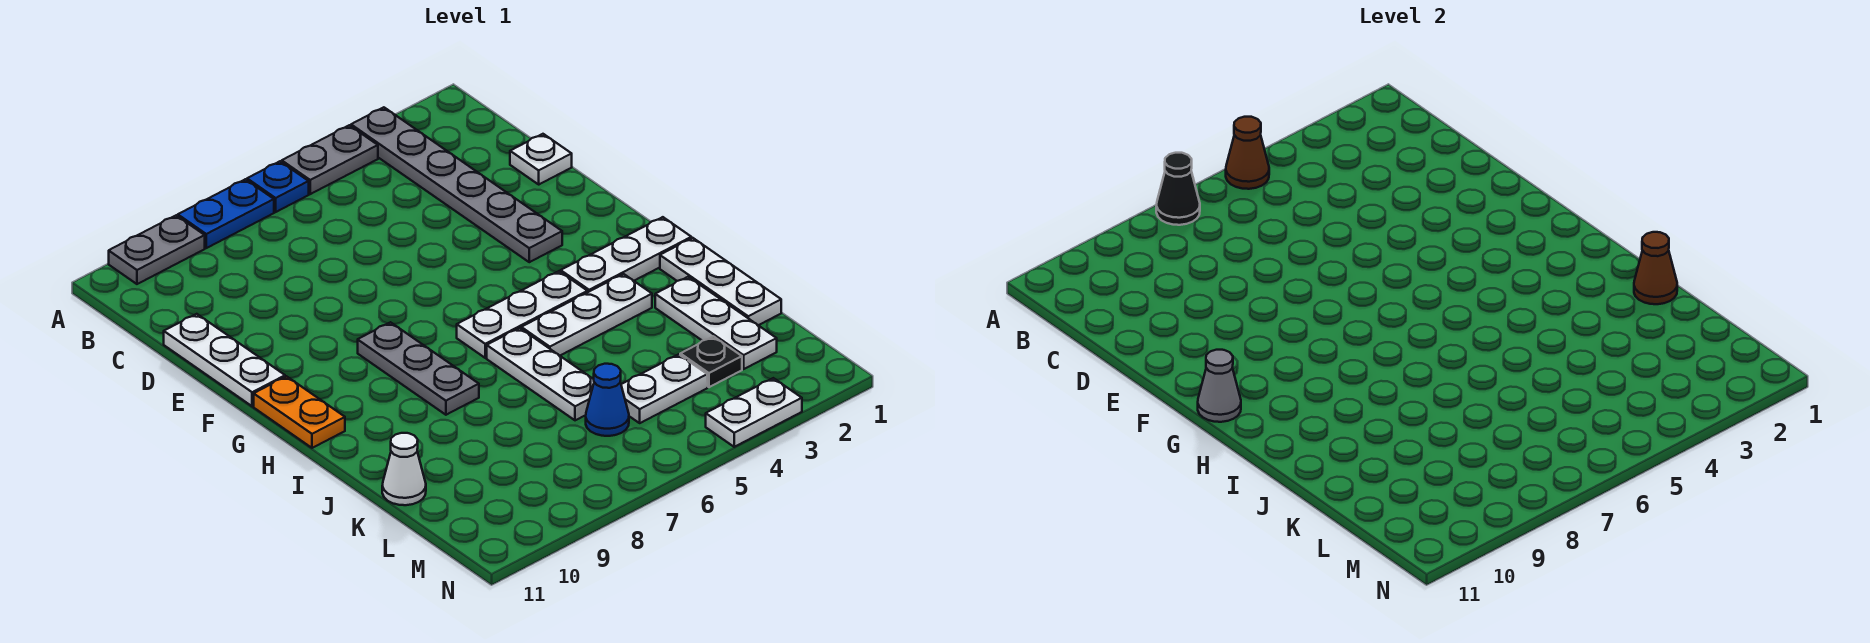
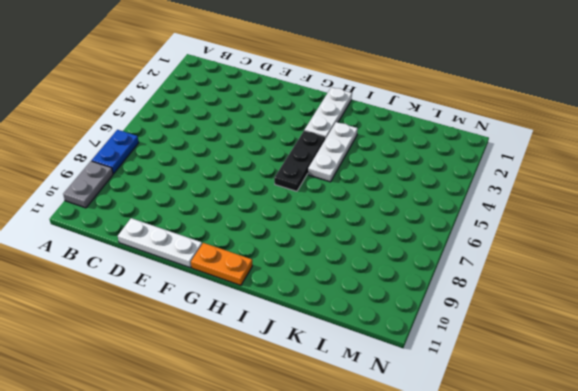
black 1x3 plate [274,130,326,191] -> white 1x3 plate [457,271,588,358]
none -> grey 1x6 plate [351,107,562,262]
none -> grey 1x2 plate [282,125,378,194]
none -> blue 1x1 plate [247,161,309,212]

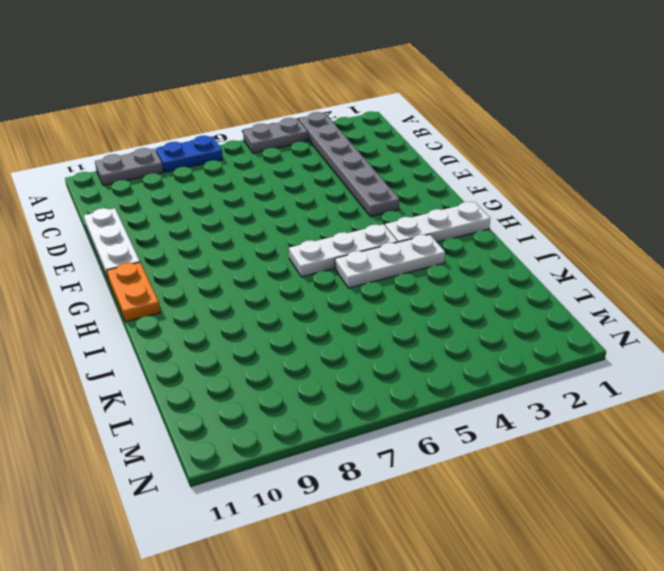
none -> blue 1x1 plate [247,161,309,212]
none -> white 1x1 plate [510,134,572,184]
none -> grey 1x3 plate [358,322,479,415]

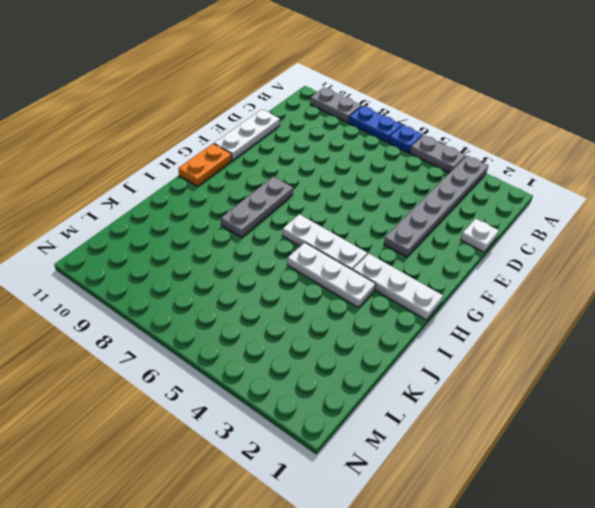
none -> white 1x3 plate [660,238,781,325]
none -> white 1x3 plate [487,328,594,420]
none -> white 1x3 plate [655,277,777,369]

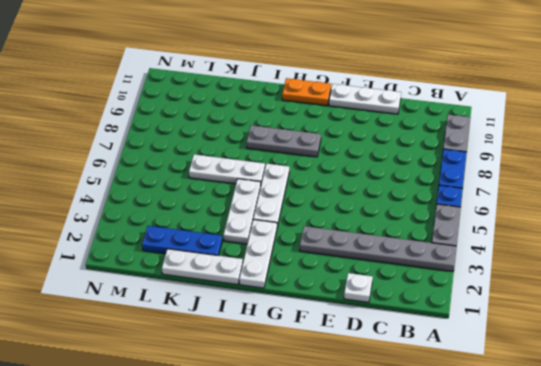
blue 1x3 plate [142,226,222,256] -> white 1x3 plate [655,277,777,369]
none -> white 1x1 cone [382,433,426,505]
none -> black 1x1 plate [680,336,742,387]
none -> white 1x2 plate [621,354,707,423]

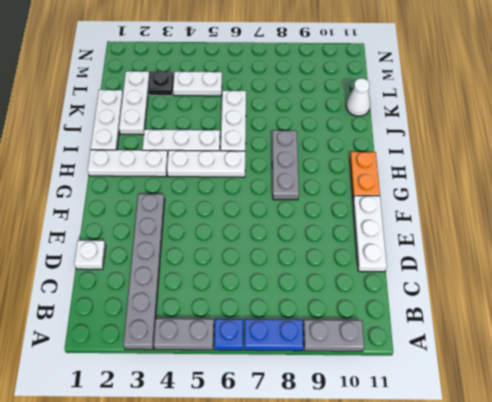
none -> blue 1x1 cone [586,364,629,436]
none -> white 1x2 plate [706,378,802,447]
none -> brown 1x1 cone [1226,117,1269,189]

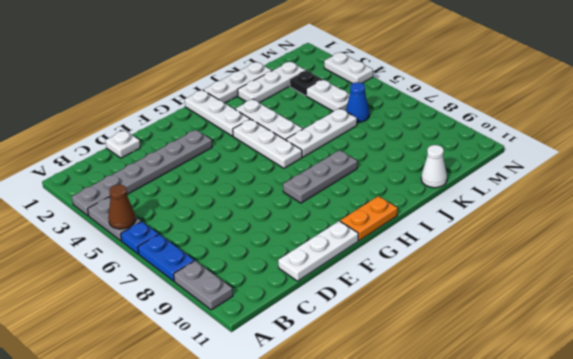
none -> black 1x1 cone [1156,153,1200,225]
none -> grey 1x1 cone [1198,350,1241,422]
none -> brown 1x1 cone [1634,232,1677,304]

